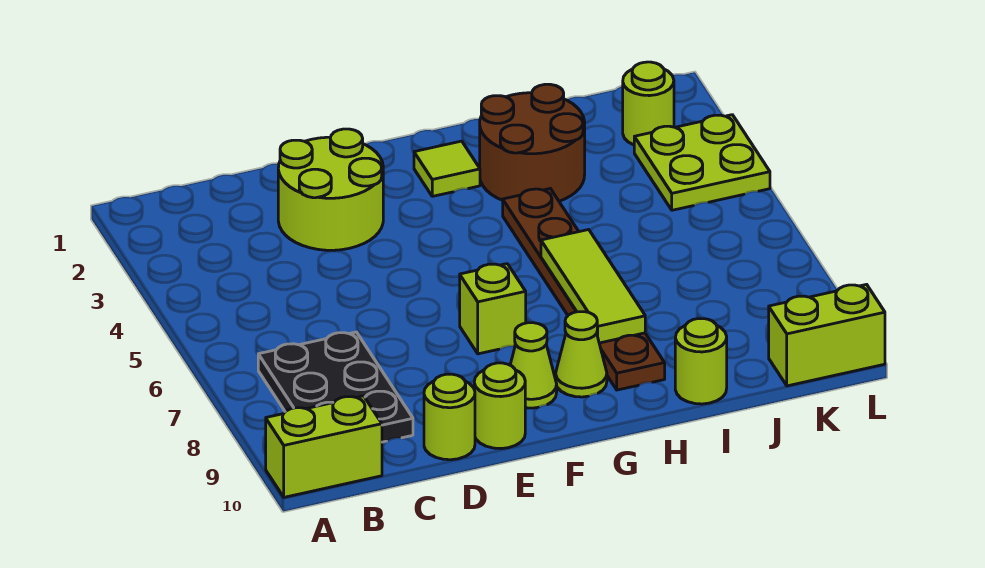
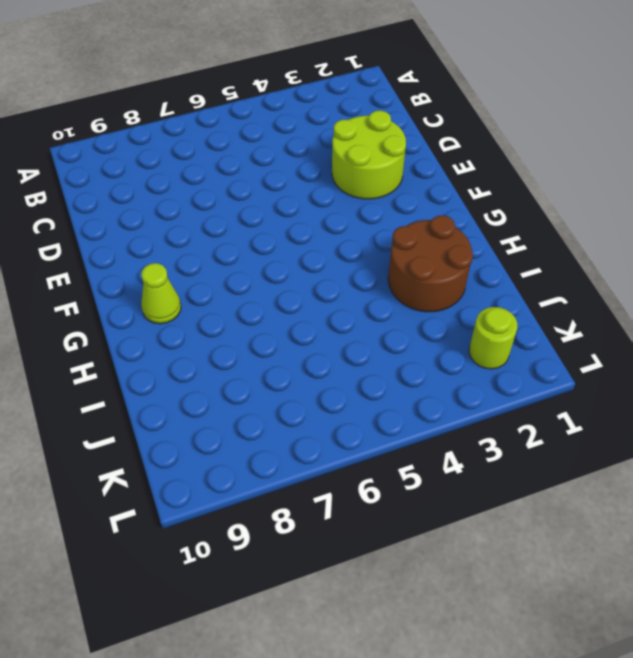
none -> lime 1x2 brick [266,396,382,497]
none -> black 2x3 plate [258,332,413,442]
none -> lime 1x1 round brick [424,374,475,460]

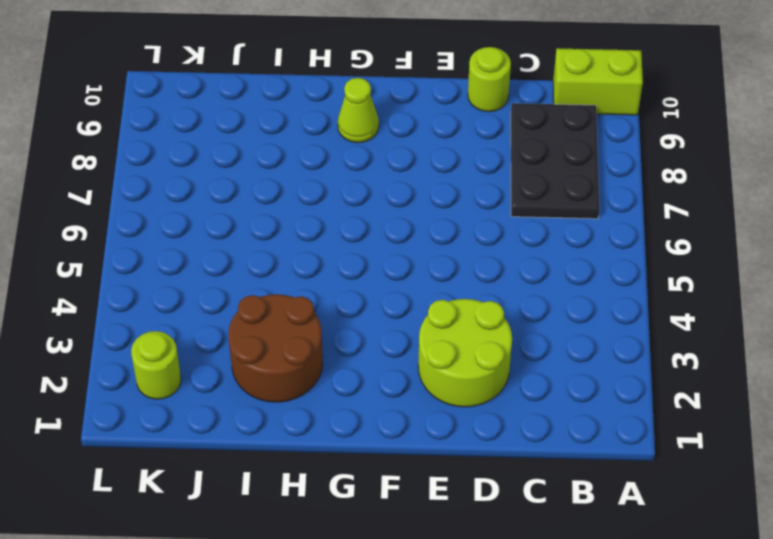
none -> lime 1x1 round brick [474,363,525,449]
none -> lime 1x1 brick [460,264,526,354]
none -> lime 1x1 cone [510,323,557,408]

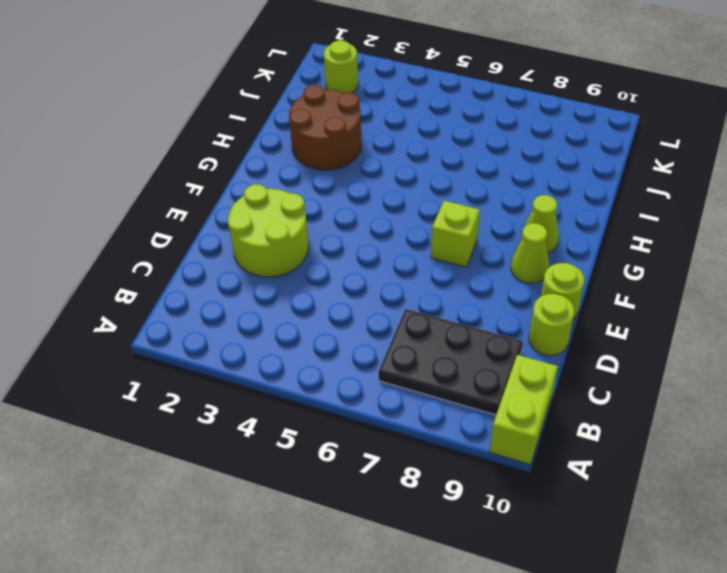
none -> lime 1x1 tile [414,141,480,196]
none -> brown 1x6 plate [503,189,665,390]
none -> lime 1x1 round brick [675,319,727,404]

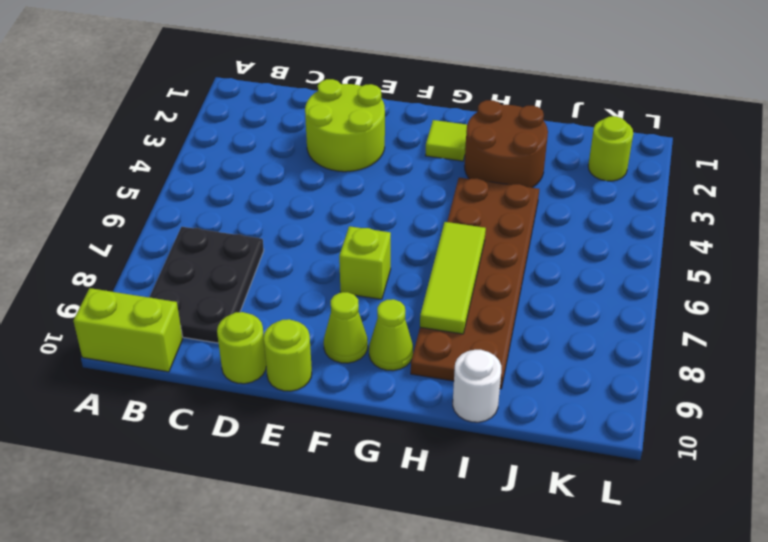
brown 2x6 plate [411,178,539,389] -> brown 1x6 plate [503,189,665,390]
white 1x1 round brick [453,350,501,422] -> lime 1x1 round brick [675,319,727,404]
none -> lime 2x2 plate [634,115,770,210]
none -> lime 1x2 brick [769,284,885,386]

